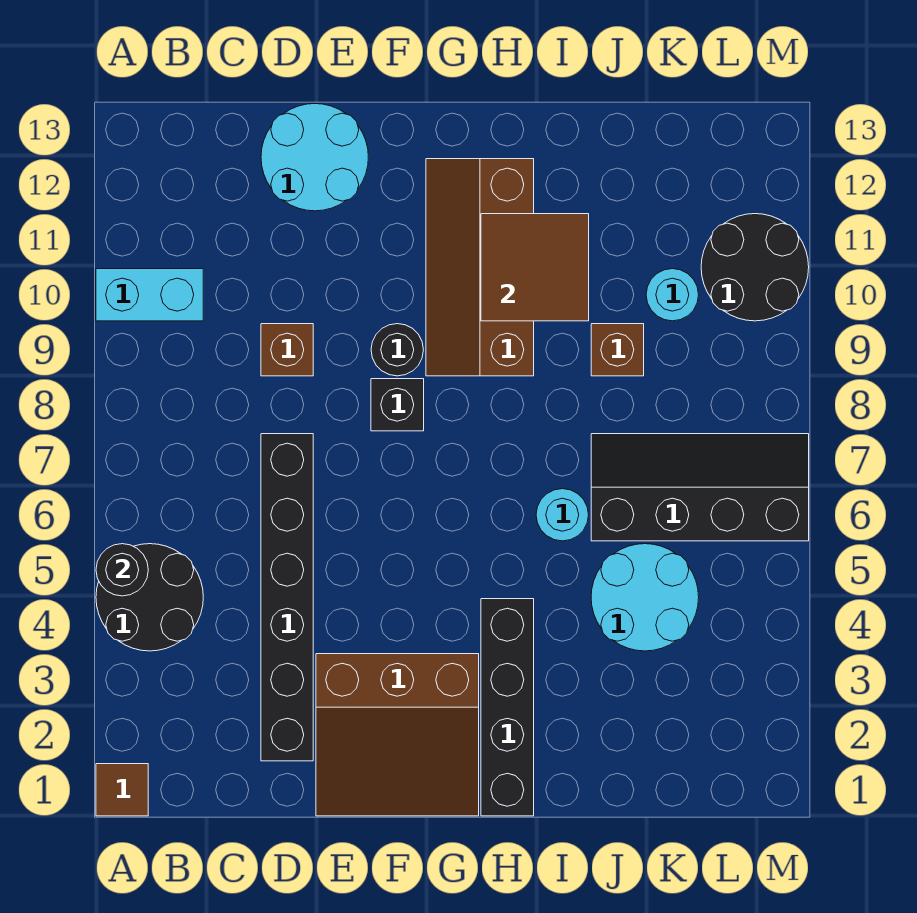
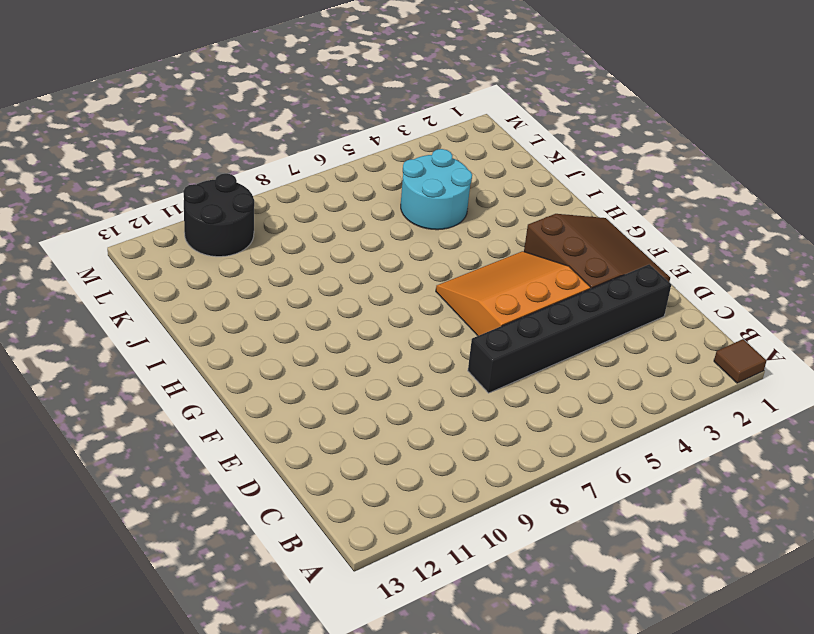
orange 3x3 slope [436,251,591,336] -> none
none -> black 2x2 round brick [96,544,203,651]
none -> cyan 1x2 brick [96,269,203,321]
none -> brown 1x1 brick [261,324,313,376]

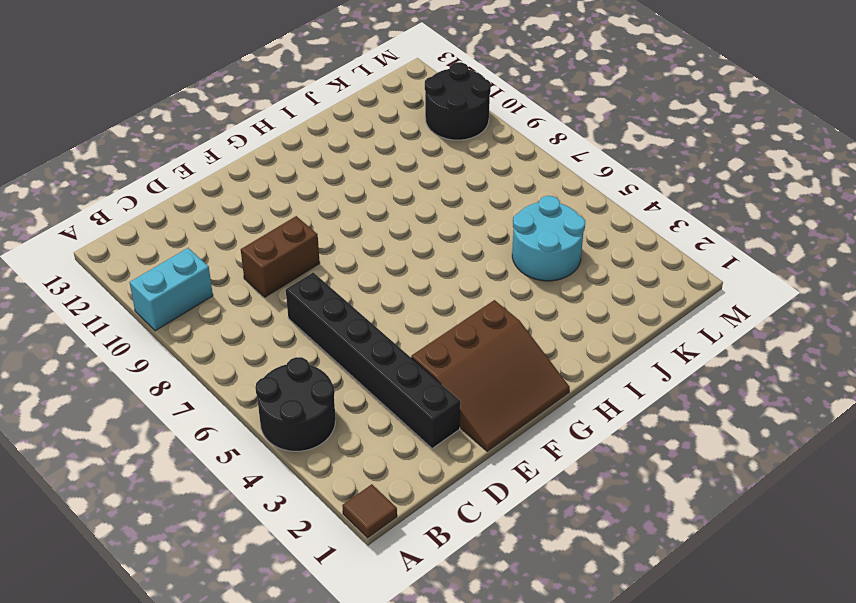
brown 1x2 brick [241,216,320,297] -> brown 1x1 brick [261,324,313,376]
none -> cyan 2x2 round brick [261,104,368,211]
none -> black 1x1 brick [371,379,424,431]
none -> black 1x1 round brick [371,324,423,376]

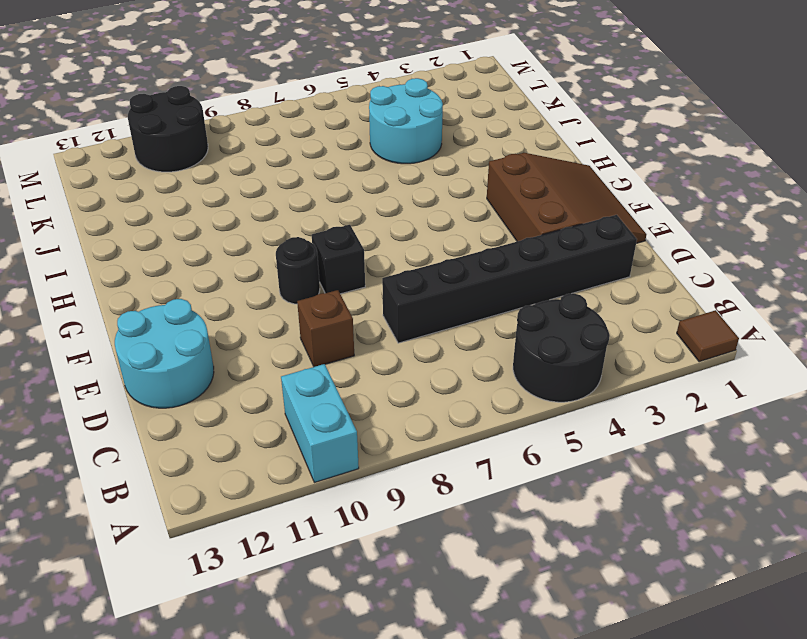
none -> brown 2x4 slope [426,159,534,376]
none -> black 1x4 brick [481,599,534,816]
none -> cyan 1x1 round brick [536,489,589,541]

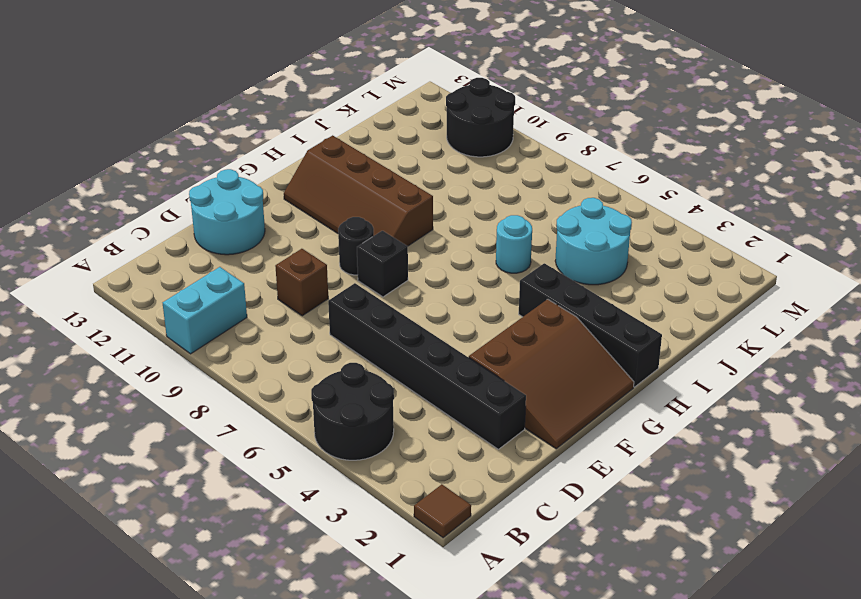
none -> black 2x4 slope [591,434,809,541]
none -> brown 1x1 brick [591,324,644,376]
none -> cyan 1x1 round brick [646,269,699,321]

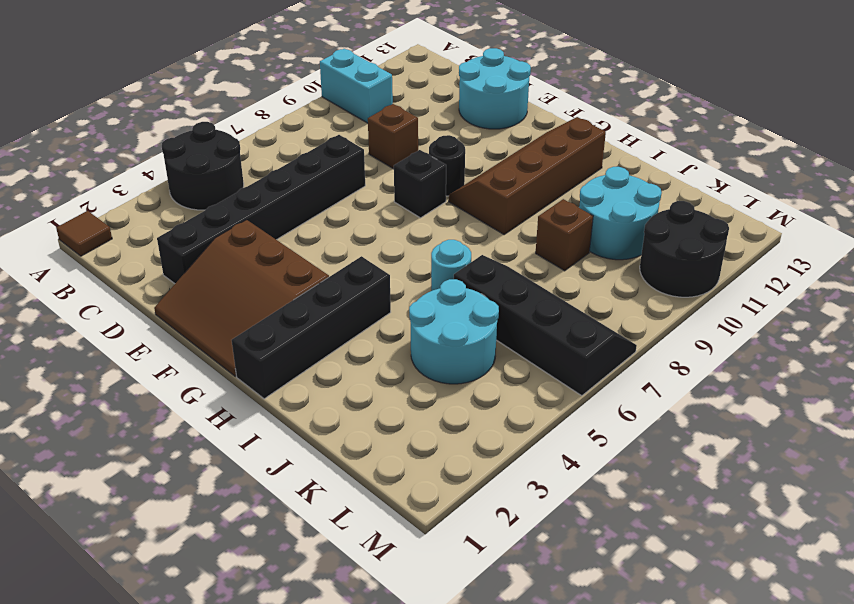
cyan 2x2 round brick [579,167,662,260] -> cyan 1x1 round brick [646,269,699,321]
none -> black 1x1 round brick [96,544,148,596]
none -> brown 2x2 tile [481,214,589,321]

